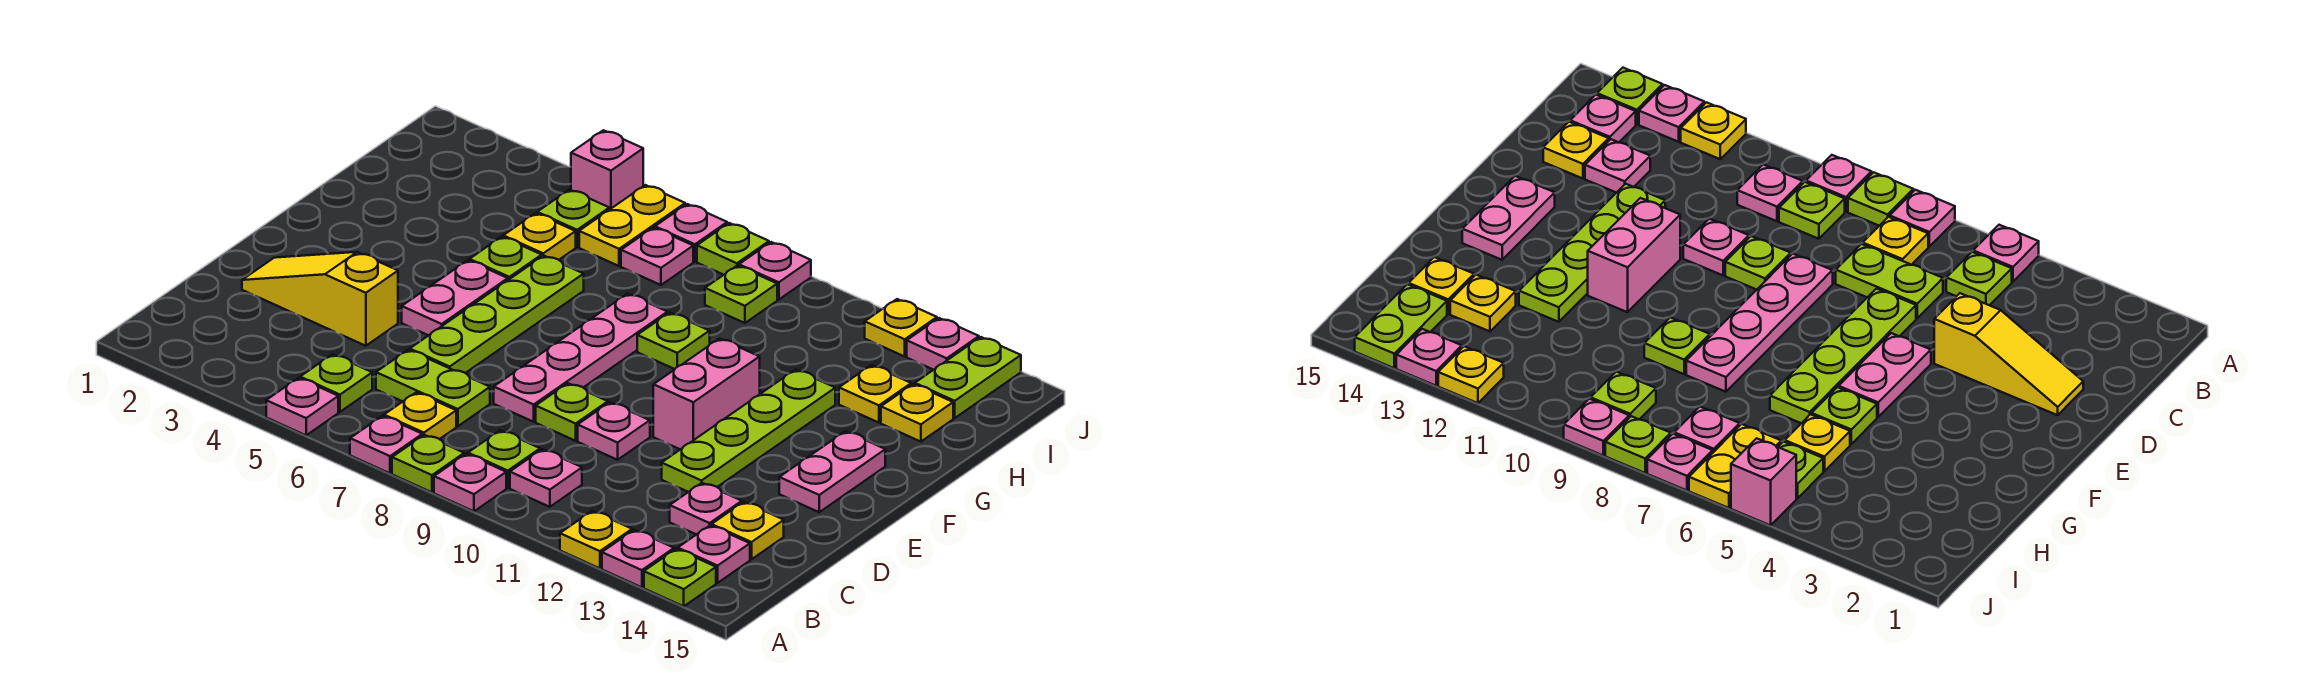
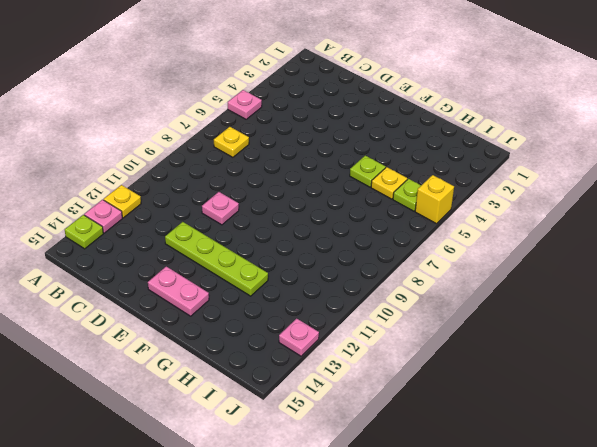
yellow 1x1 brick [415,175,454,224] -> pink 1x1 brick [571,130,643,210]
none -> pink 1x1 plate [350,416,422,473]
none -> lime 1x1 plate [392,435,464,492]
none -> pink 1x1 plate [434,454,506,511]
none -> lime 1x1 plate [300,354,372,412]

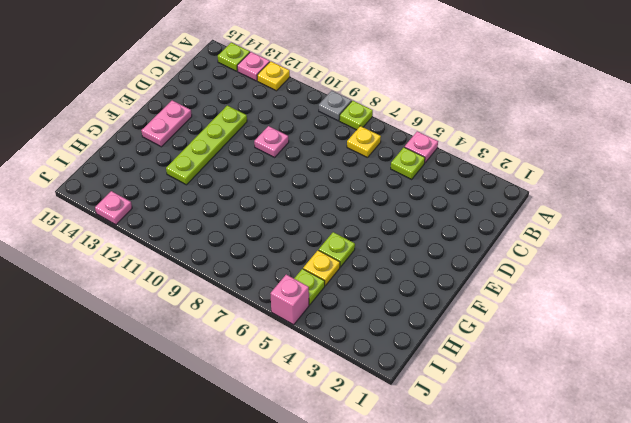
grey 1x1 plate [319,91,352,121] -> pink 1x1 plate [434,454,506,511]
none -> pink 1x1 plate [350,416,422,473]
none -> lime 1x1 plate [468,430,540,488]
none -> pink 1x1 plate [510,449,582,507]
none -> pink 1x1 plate [678,525,750,583]

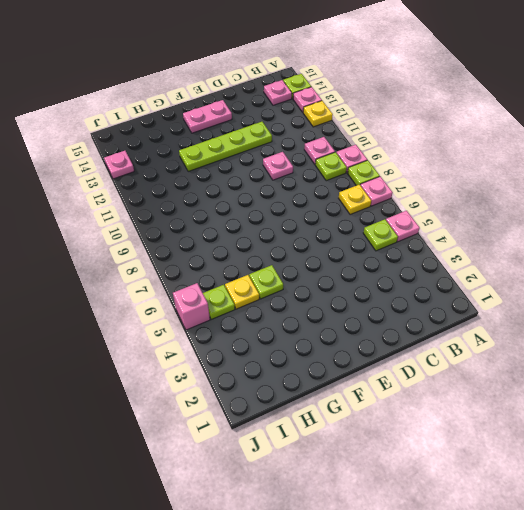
none -> lime 1x2 plate [376,350,490,426]
none -> pink 1x1 plate [670,483,742,535]
none -> yellow 1x1 plate [712,502,784,559]
none -> yellow 1x3 slope [242,252,398,346]

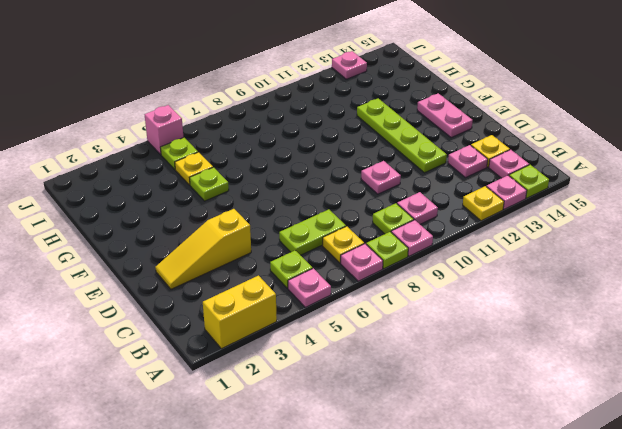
yellow 1x2 brick [203,276,277,349] -> none
none -> lime 1x4 plate [410,256,584,373]
none -> pink 1x4 plate [494,294,668,422]
none -> lime 1x1 plate [536,383,608,441]
none -> pink 1x2 plate [402,260,508,335]

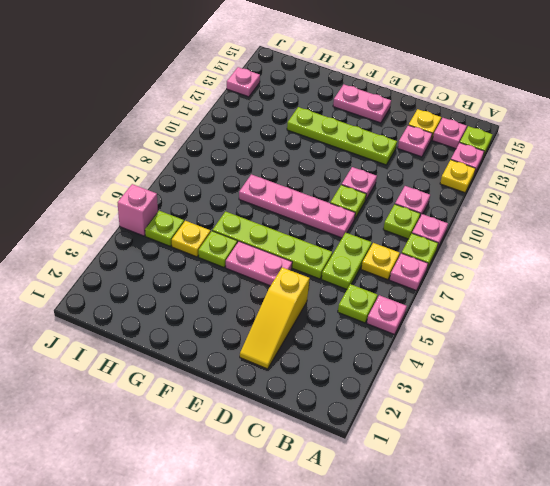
none -> pink 1x2 brick [653,338,760,449]
none -> lime 1x1 plate [637,313,710,369]
none -> yellow 1x1 plate [839,365,911,423]
none -> yellow 1x1 plate [881,384,953,442]

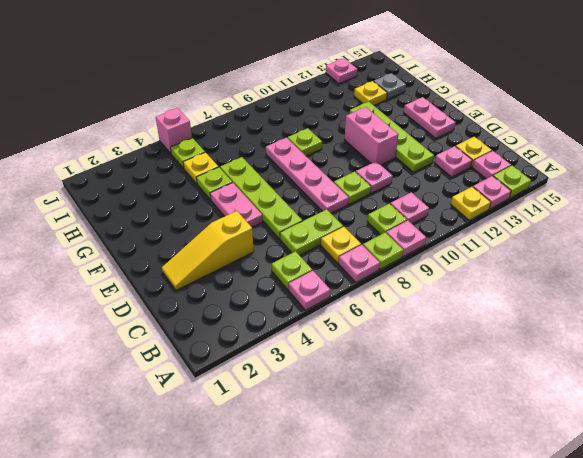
grey 1x1 plate [374,73,406,99] -> yellow 1x1 plate [881,384,953,442]
none -> yellow 1x2 plate [579,185,685,266]
none -> pink 1x1 plate [621,228,693,285]
none -> lime 1x1 plate [705,266,777,323]
none -> lime 1x2 plate [915,337,1021,418]

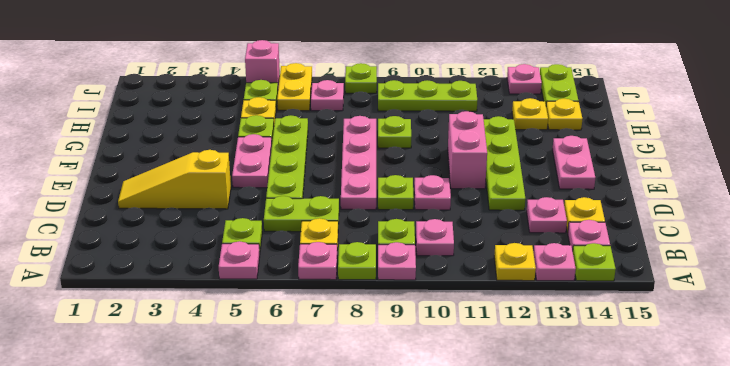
lime 1x3 plate [378,80,477,111] -> lime 1x1 plate [705,266,777,323]
none -> pink 1x1 plate [655,204,727,262]
none -> pink 1x1 plate [739,242,811,300]
none -> yellow 1x1 plate [865,299,937,356]

